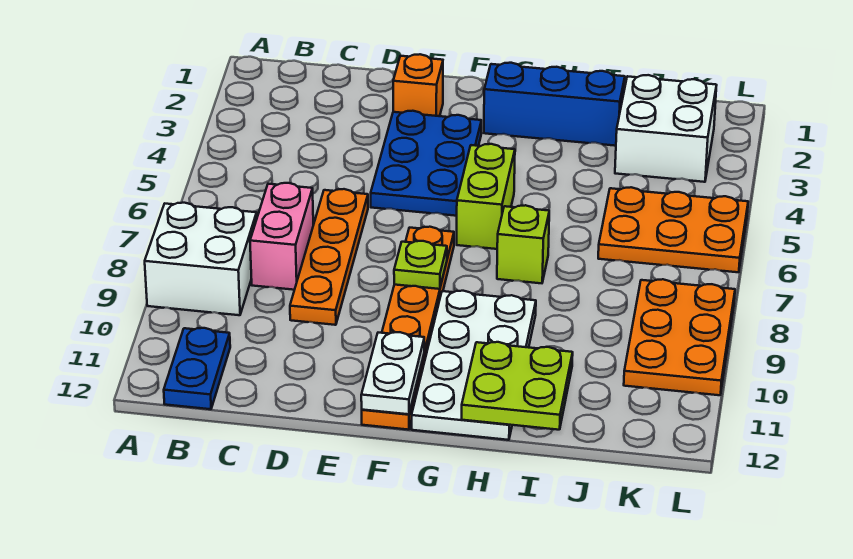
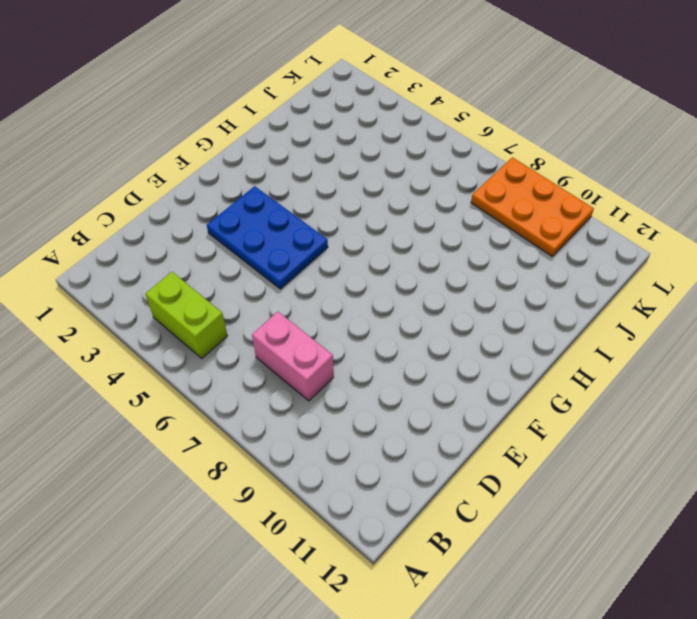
lime 1x2 brick [145,272,227,358] -> lime 1x2 brick moved to [457,144,515,249]
none -> white 2x2 brick [145,203,257,315]
none -> blue 1x2 plate [164,328,230,409]
none -> orange 1x4 plate [290,189,368,325]

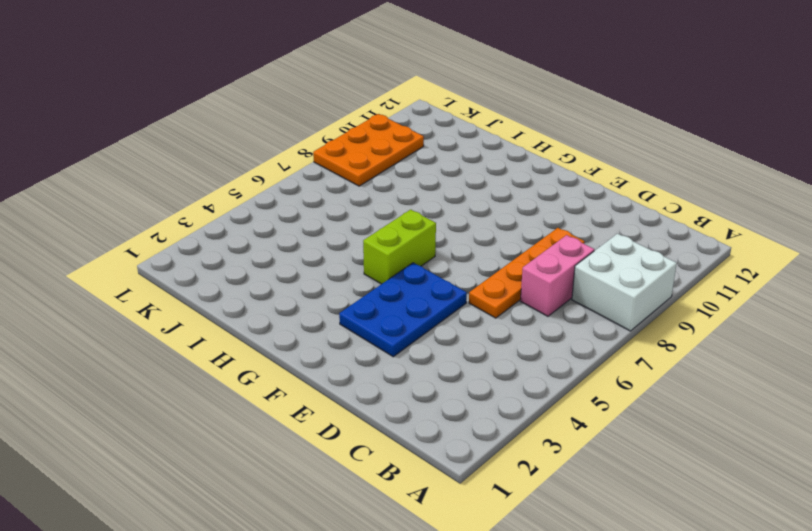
none -> blue 1x2 plate [164,328,230,409]
none -> orange 1x1 brick [393,54,443,116]
none -> orange 1x6 plate [362,227,454,430]

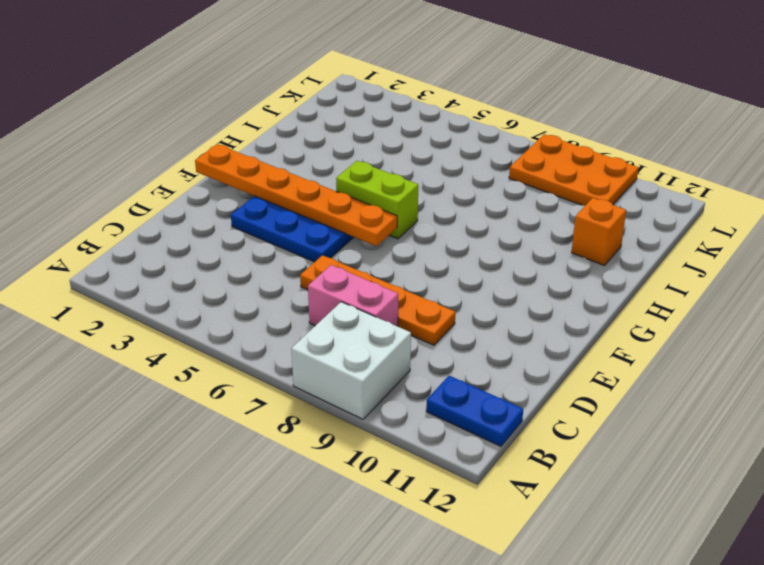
orange 1x6 plate [195,144,397,246] -> orange 1x6 plate moved to [362,227,454,430]
orange 1x1 brick [572,198,626,266] -> orange 1x1 brick moved to [393,54,443,116]
none -> blue 1x3 brick [484,63,625,146]
none -> white 2x4 plate [412,291,536,440]
none -> lime 1x1 brick [497,205,549,283]

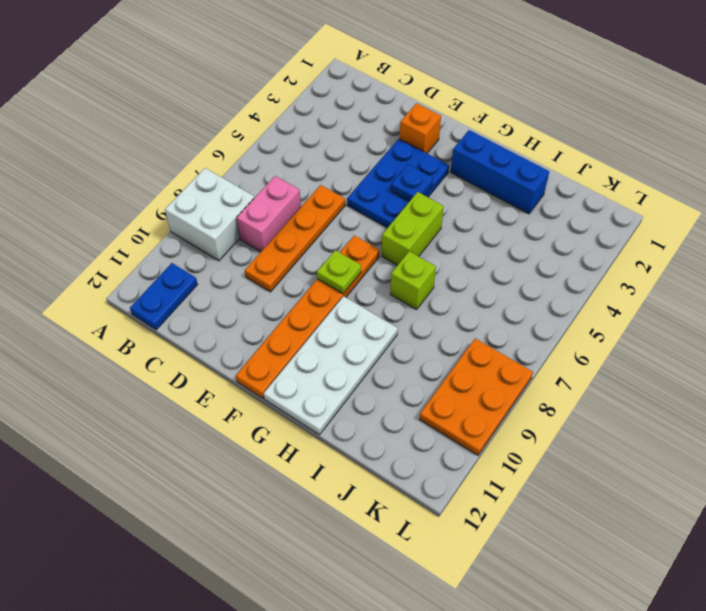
blue 1x1 plate [391,165,433,201] -> none
none -> white 2x2 brick [615,75,717,182]
none -> orange 2x3 plate [598,187,748,272]
none -> white 1x2 plate [361,332,424,414]

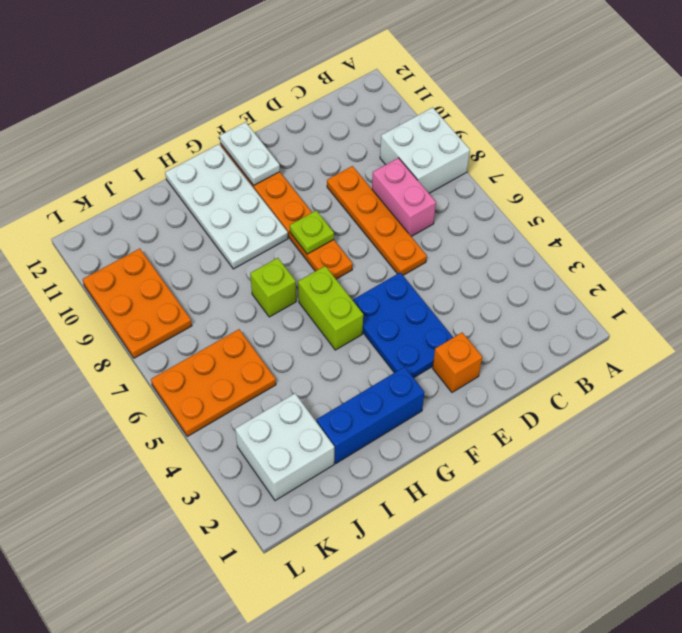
none -> blue 1x2 plate [164,328,230,409]
none -> lime 2x2 plate [462,342,573,430]

